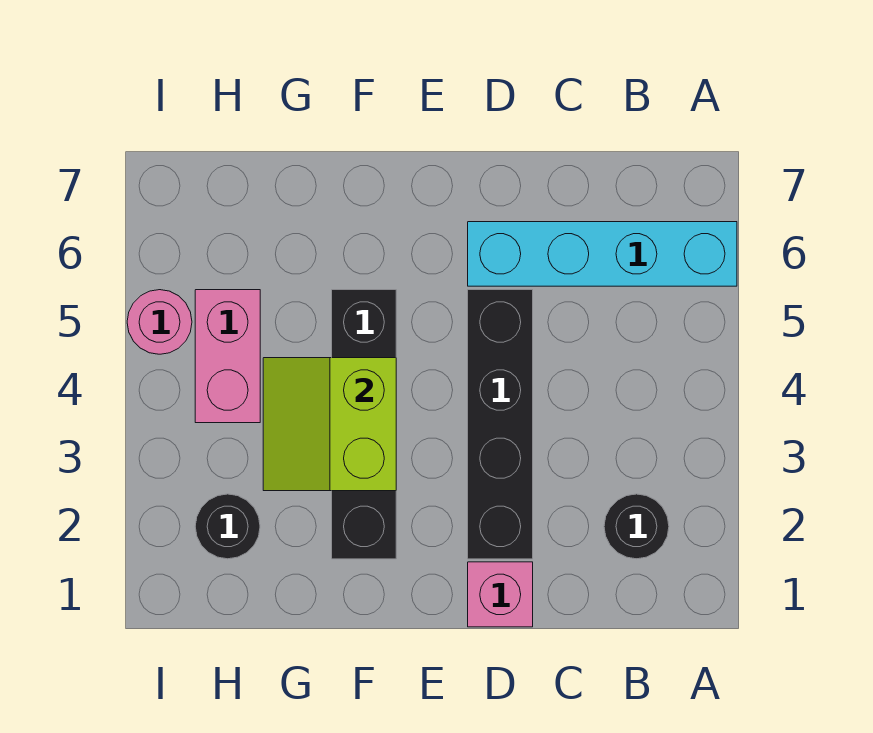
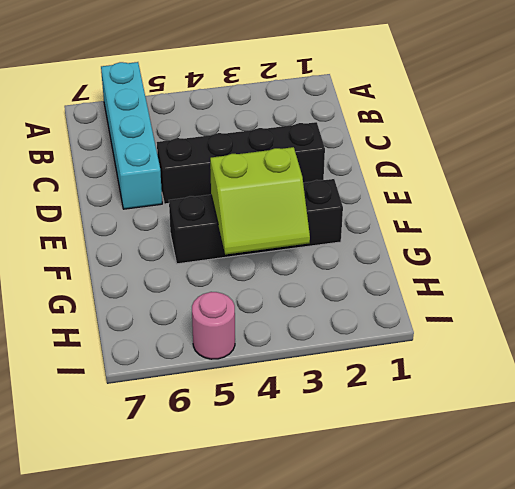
none -> black 1x1 round brick [604,494,669,559]
none -> pink 1x1 brick [468,562,533,627]

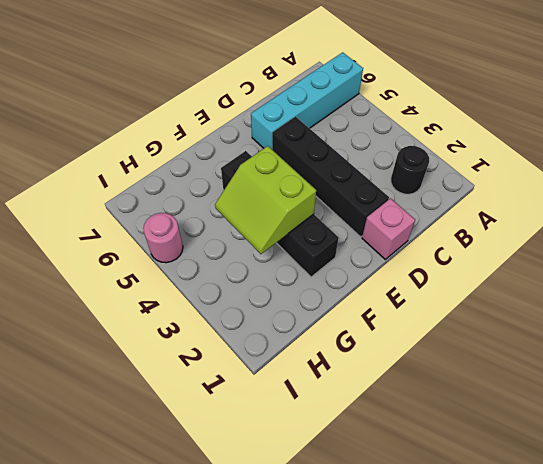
none -> black 1x1 round brick [195,494,260,559]
none -> pink 1x2 brick [195,290,260,423]

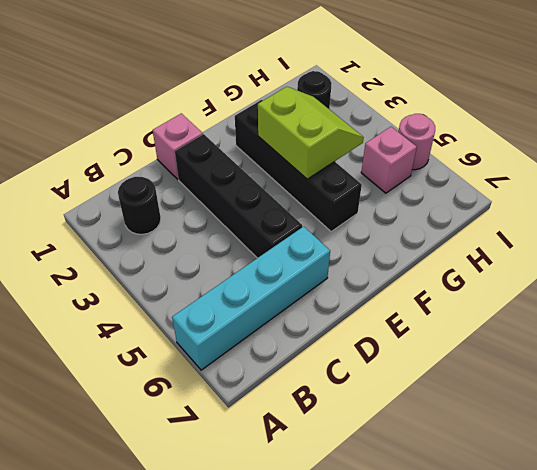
pink 1x1 brick [361,127,417,193] -> pink 1x2 brick [195,290,260,423]

